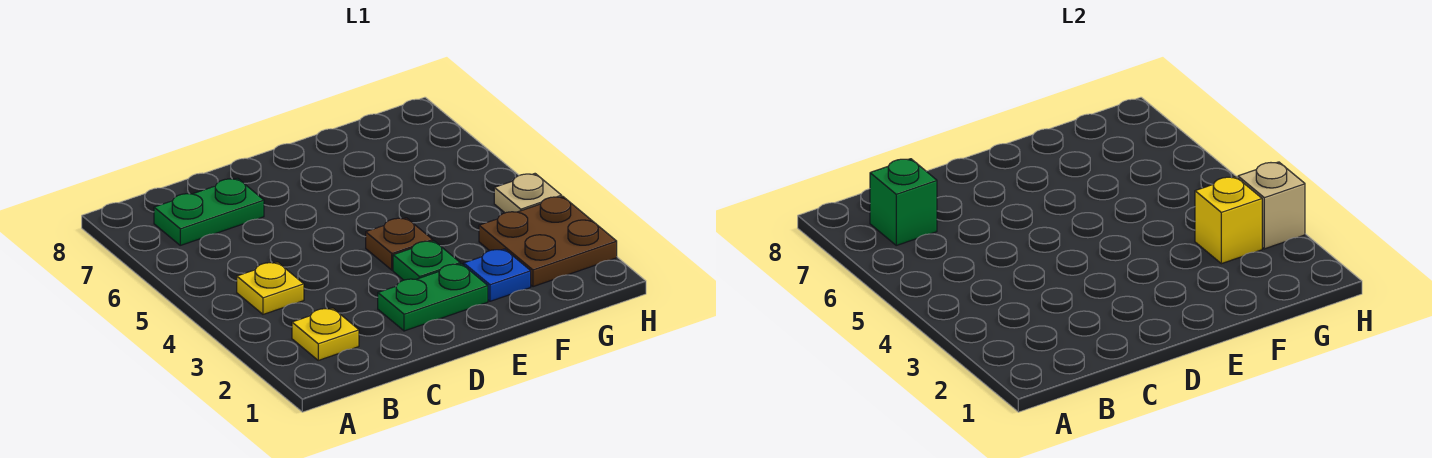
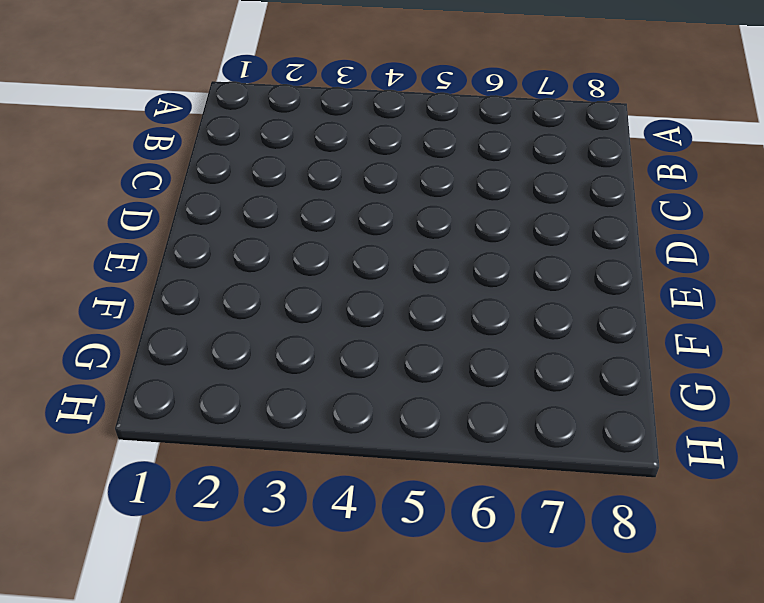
none -> yellow 1x1 plate [292,308,359,360]
none -> yellow 1x1 plate [237,262,304,314]
none -> green 1x2 plate [154,178,264,245]

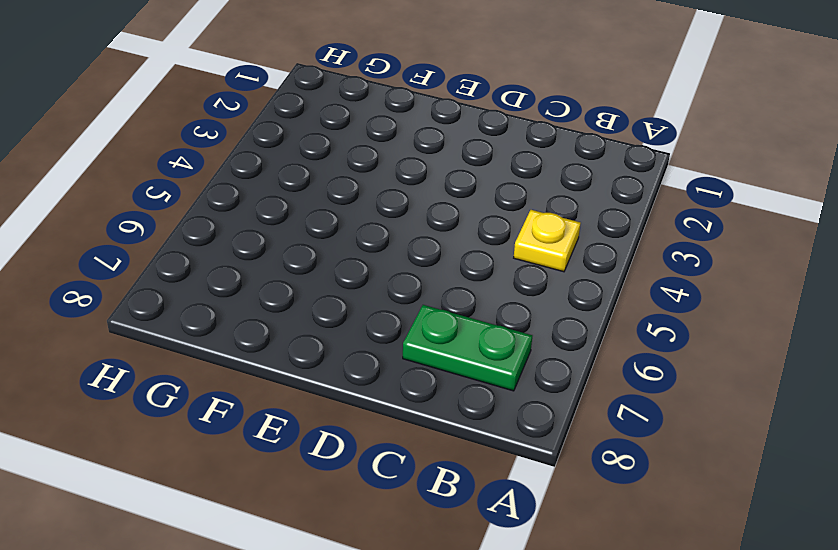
none -> yellow 1x1 plate [292,308,359,360]
none -> green 1x2 plate [378,264,488,331]
none -> green 1x1 plate [393,241,460,280]

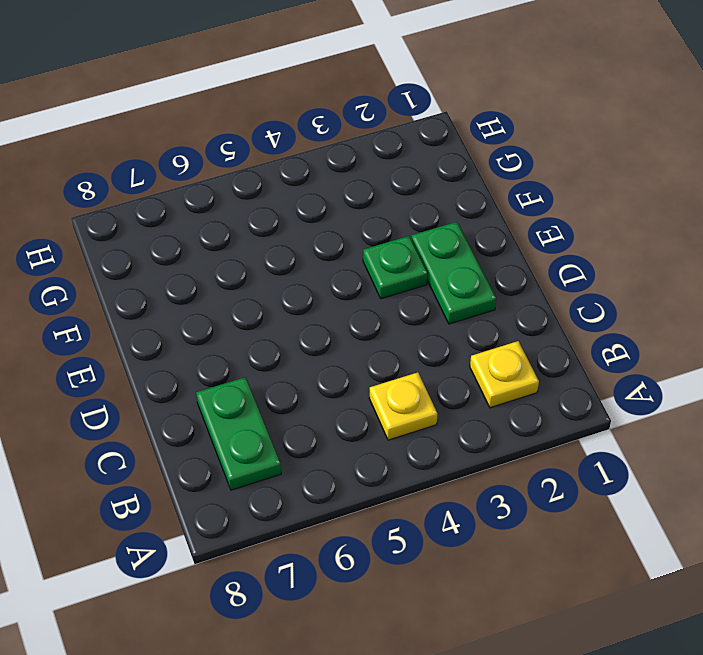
none -> brown 1x1 plate [366,218,433,270]
none -> blue 1x1 plate [464,249,531,301]
none -> brown 2x2 plate [479,196,617,287]

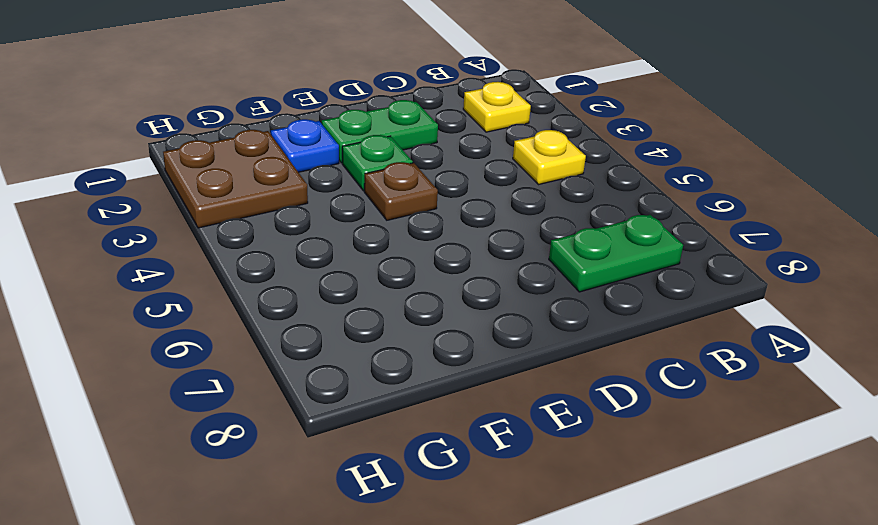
none -> tan 1x1 plate [494,174,562,213]
none -> green 1x1 brick [870,159,937,245]
none -> yellow 1x1 brick [1195,177,1262,264]

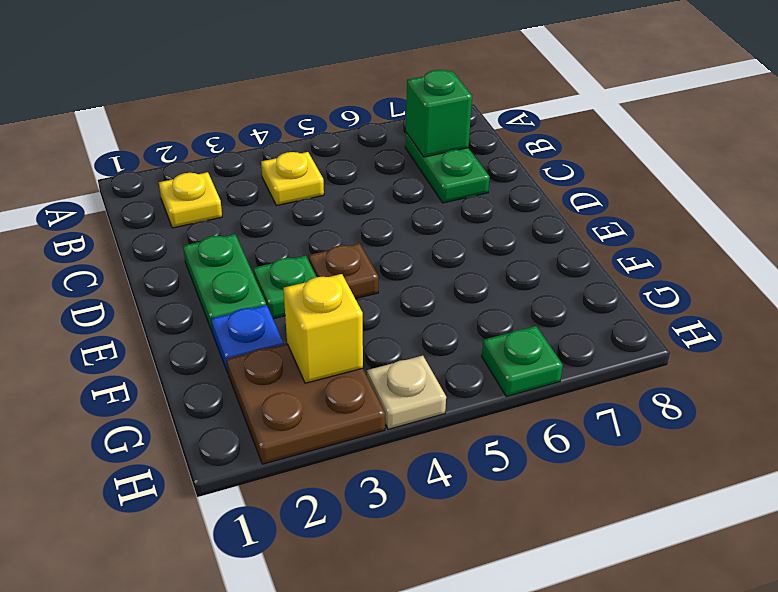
green 1x1 plate [482,326,563,397] -> none
none -> tan 1x1 brick [1238,162,1305,249]

